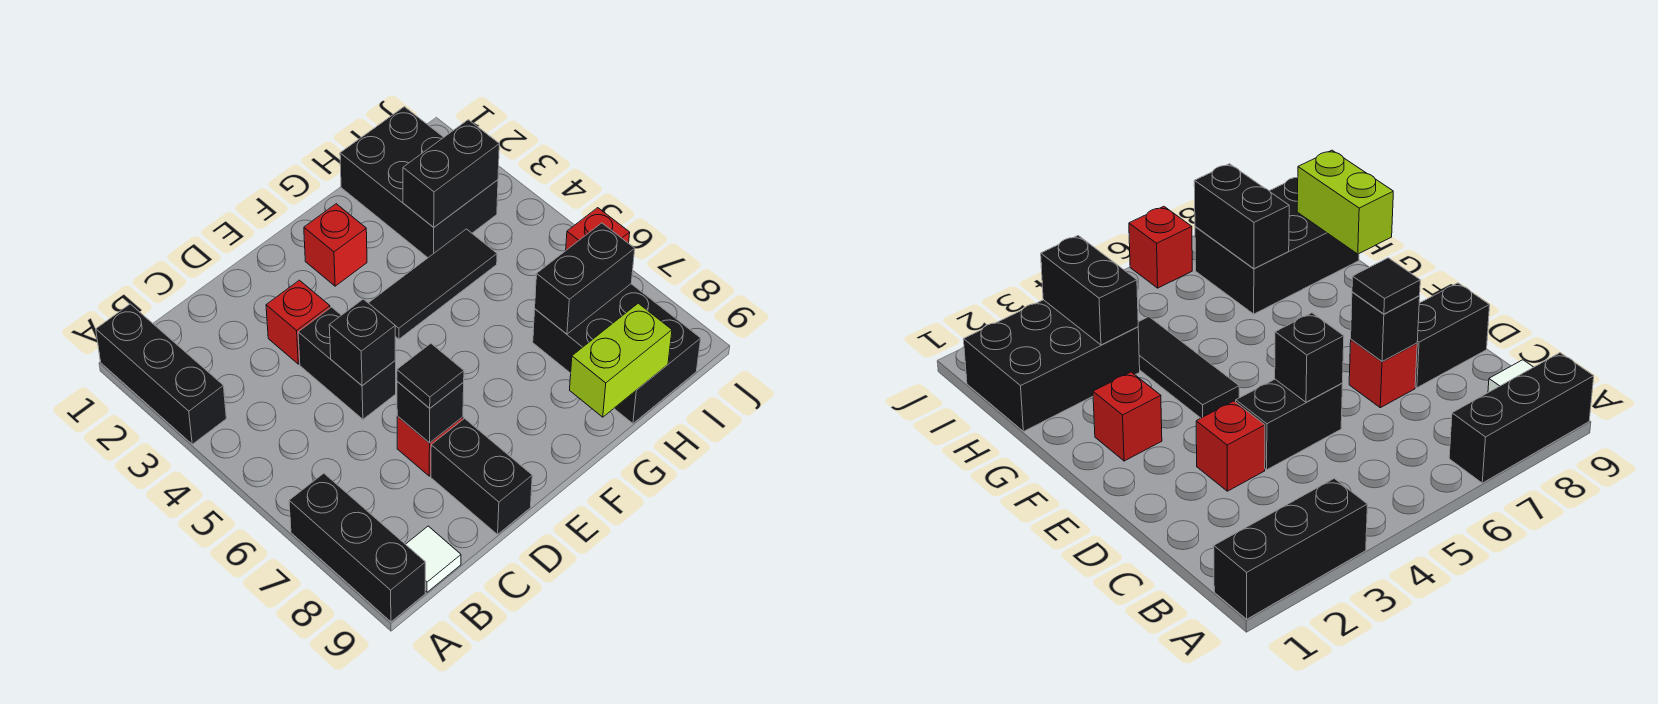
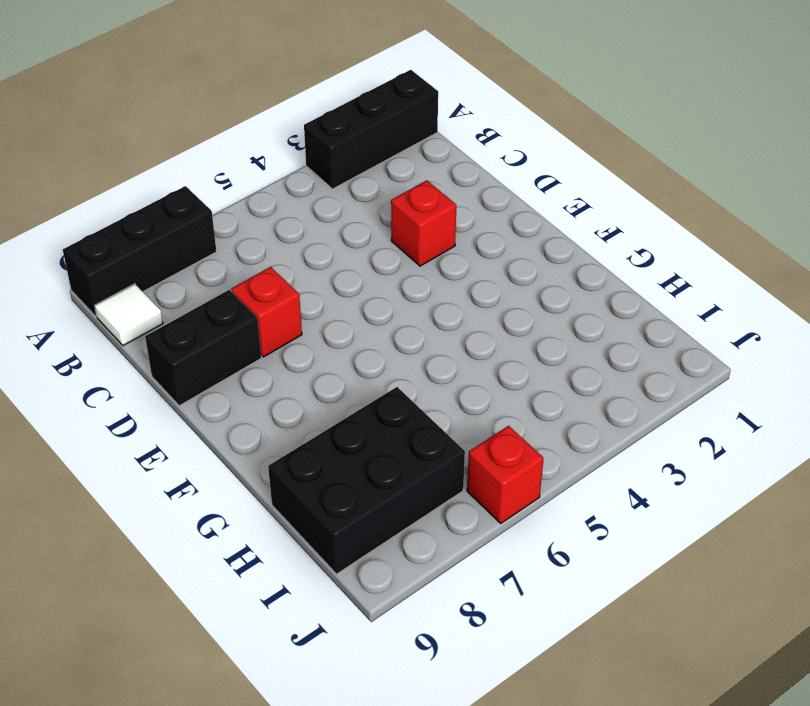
none -> black 1x2 brick [298,307,396,419]
none -> red 1x1 brick [304,204,367,286]
none -> black 1x3 tile [369,229,497,339]

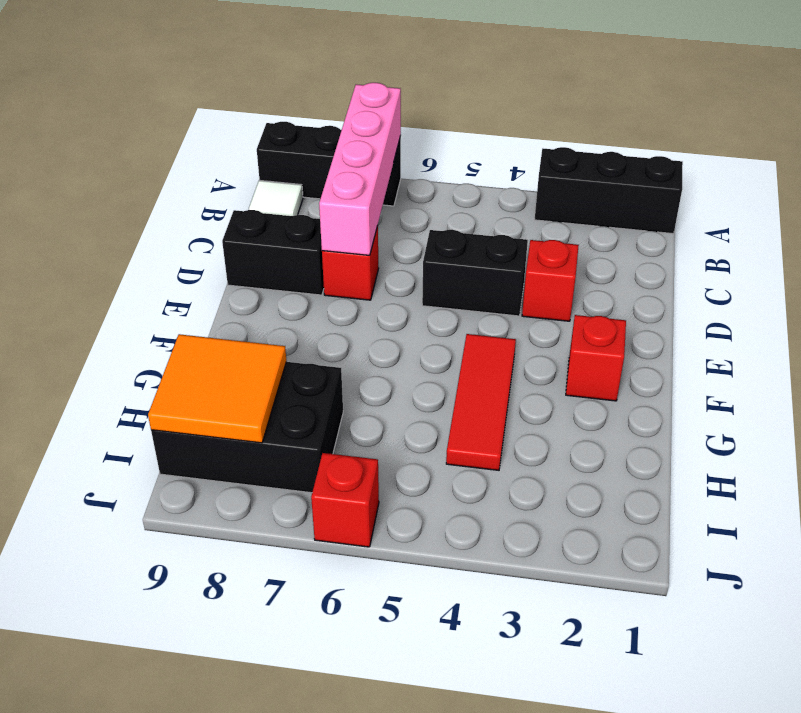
pink 1x4 brick [319,83,401,255] -> black 1x1 brick [397,381,464,443]
red 1x3 tile [446,334,516,470] -> black 1x3 tile [369,229,497,339]
orange 2x2 tile [148,334,287,443] -> lime 1x2 brick [570,303,672,417]
none -> black 2x3 brick [340,107,498,258]
none -> black 1x1 brick [329,299,395,386]
none -> black 1x2 brick [403,120,499,227]

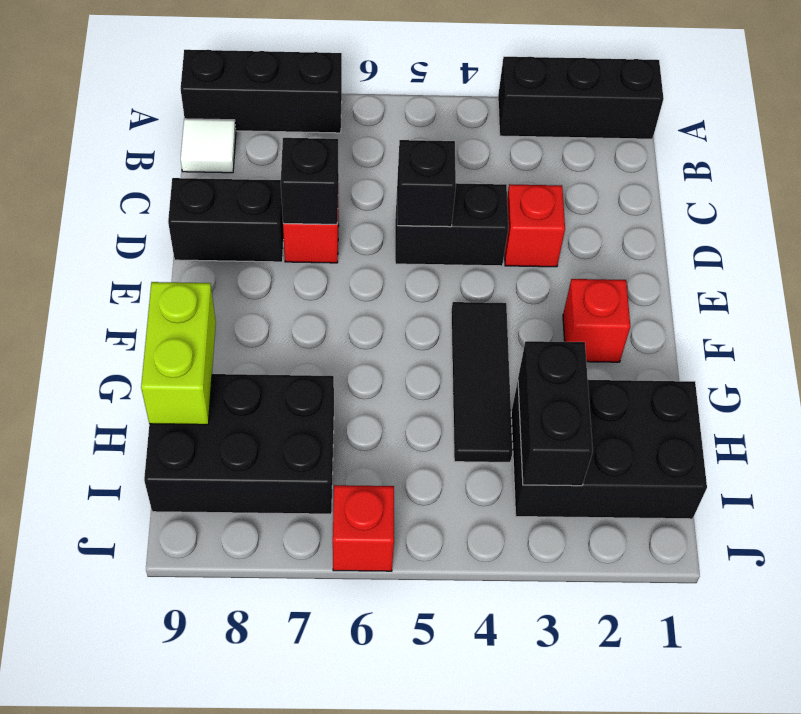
none -> black 1x2 brick [535,223,635,334]
none -> black 1x1 tile [397,344,464,408]

